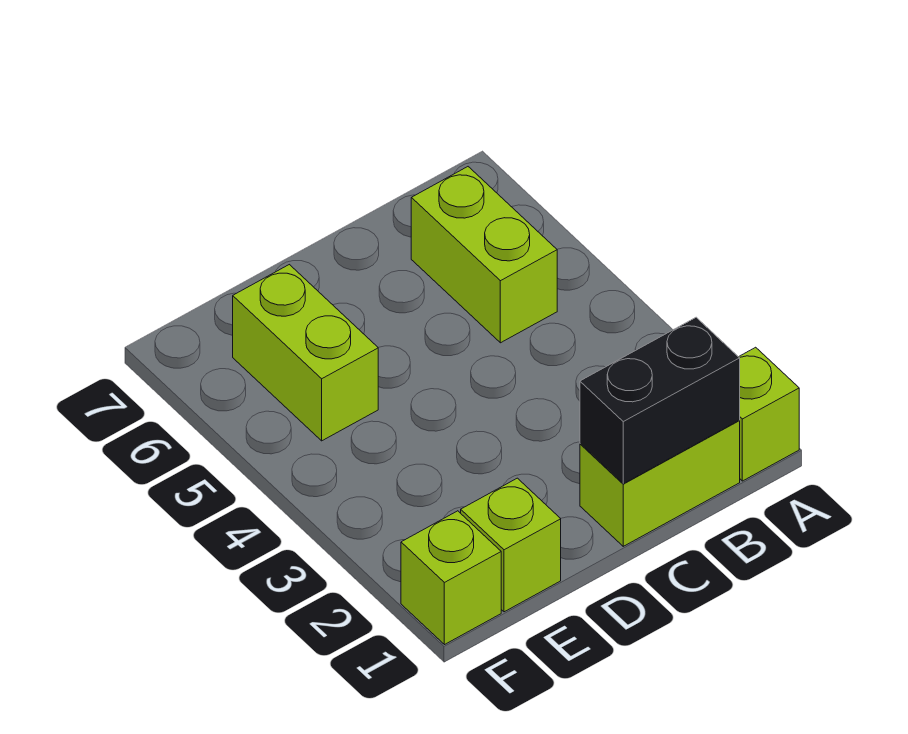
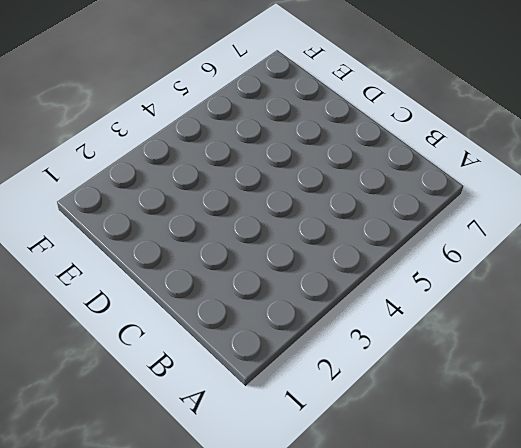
none -> lime 1x1 brick [739,347,799,481]
none -> lime 1x2 brick [580,421,740,546]

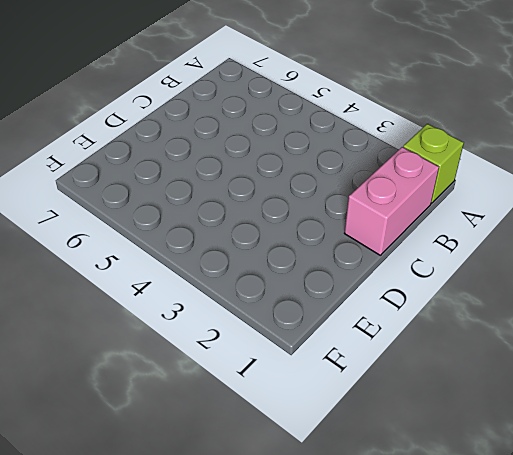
pink 1x2 brick [344,147,439,255] -> lime 1x2 brick [580,421,740,546]
none -> lime 1x2 brick [411,167,557,343]
none -> lime 1x1 brick [461,478,561,612]

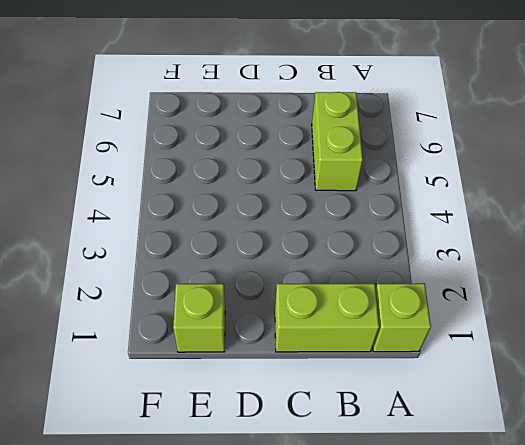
none -> lime 1x2 brick [233,265,378,441]
none -> lime 1x1 brick [401,511,501,645]

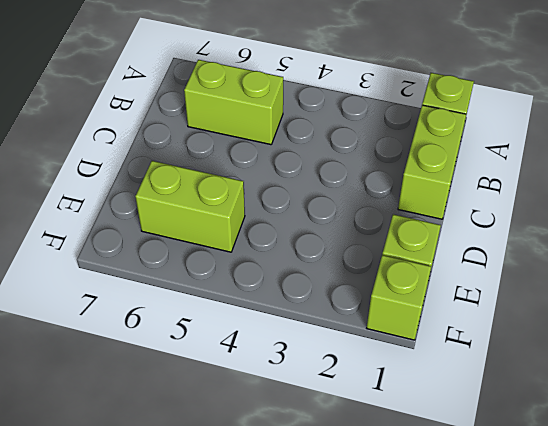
none -> black 1x2 brick [580,317,740,484]

